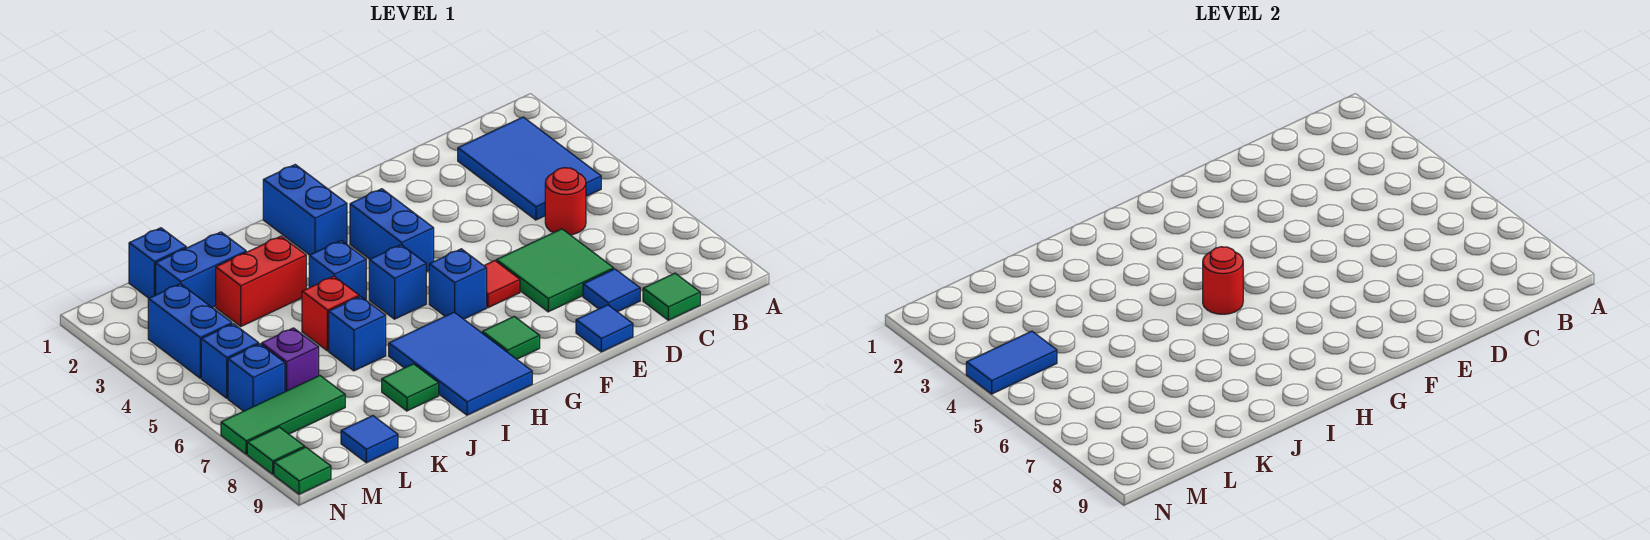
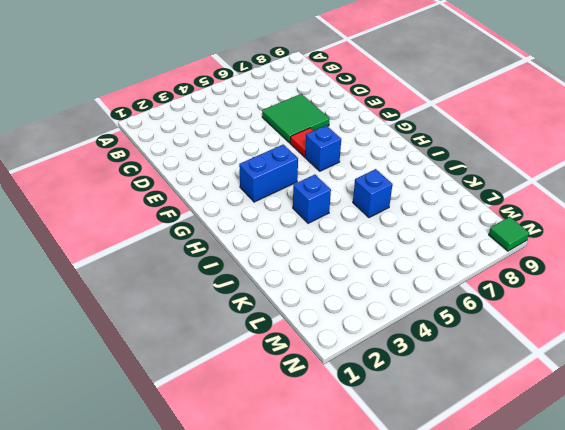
none -> blue 2x3 tile [458,117,601,220]
none -> red 1x1 round brick [545,168,586,235]
none -> green 1x1 tile [643,273,700,320]
none -> blue 1x1 tile [583,269,640,312]

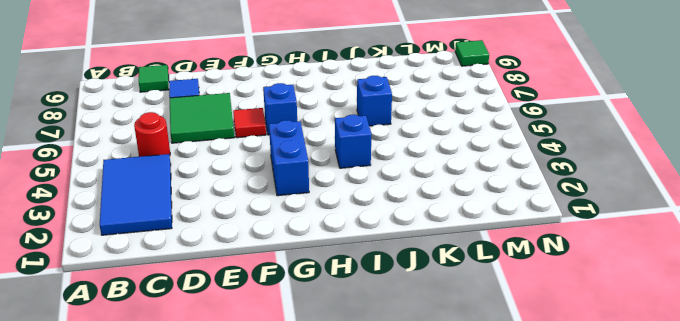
none -> blue 1x1 tile [576,305,633,352]
none -> green 1x1 tile [482,316,540,359]
none -> blue 1x2 brick [263,165,347,255]
none -> blue 1x1 brick [369,245,426,319]

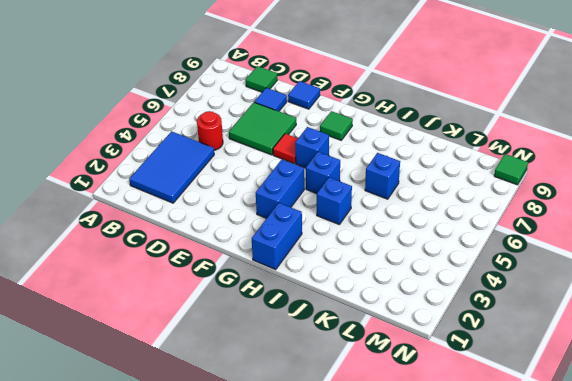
none -> blue 2x3 tile [389,312,532,415]
none -> red 1x2 brick [216,236,306,326]
none -> red 1x1 brick [302,276,359,351]
none -> green 1x1 tile [382,364,439,411]

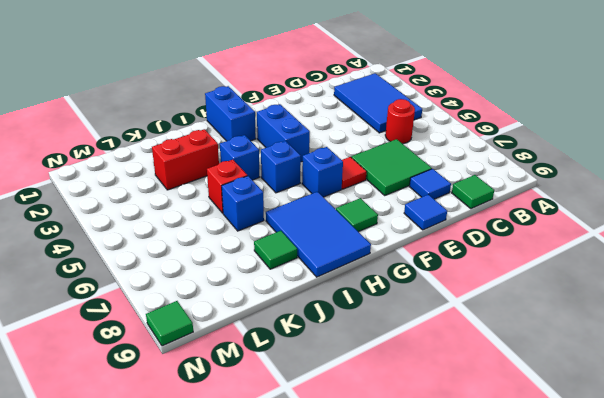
none -> blue 1x2 brick [156,232,246,308]
none -> blue 1x1 brick [129,228,186,298]
none -> purple 1x1 brick [262,328,319,392]
none -> green 1x3 tile [221,376,345,454]

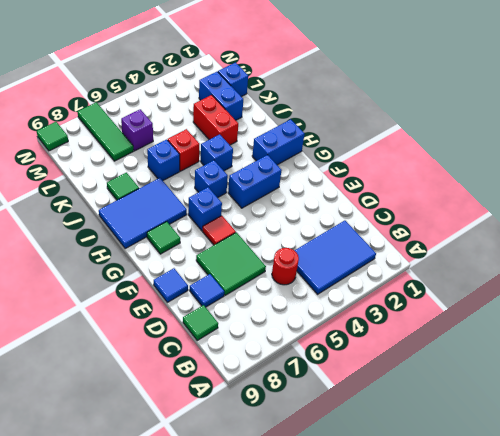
none -> blue 1x1 tile [341,416,398,463]
none -> blue 1x2 brick [148,284,232,378]
none -> blue 1x1 brick [201,324,259,398]
none -> blue 1x1 brick [228,344,285,411]

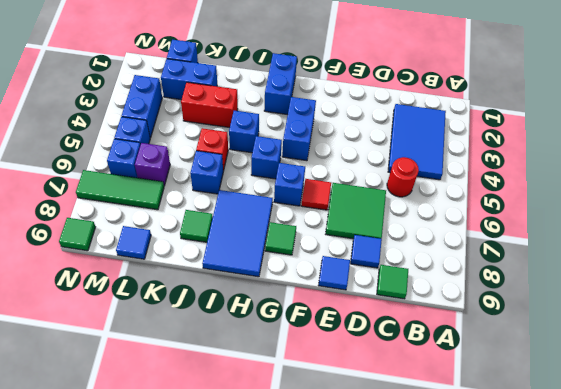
none -> green 1x1 tile [247,427,305,474]
none -> red 1x1 round brick [1203,247,1243,314]
none -> blue 1x2 tile [966,331,1057,394]

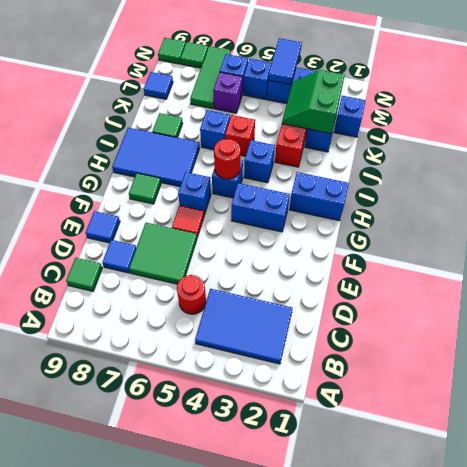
green 2x2 slope [282,70,345,134] -> none

